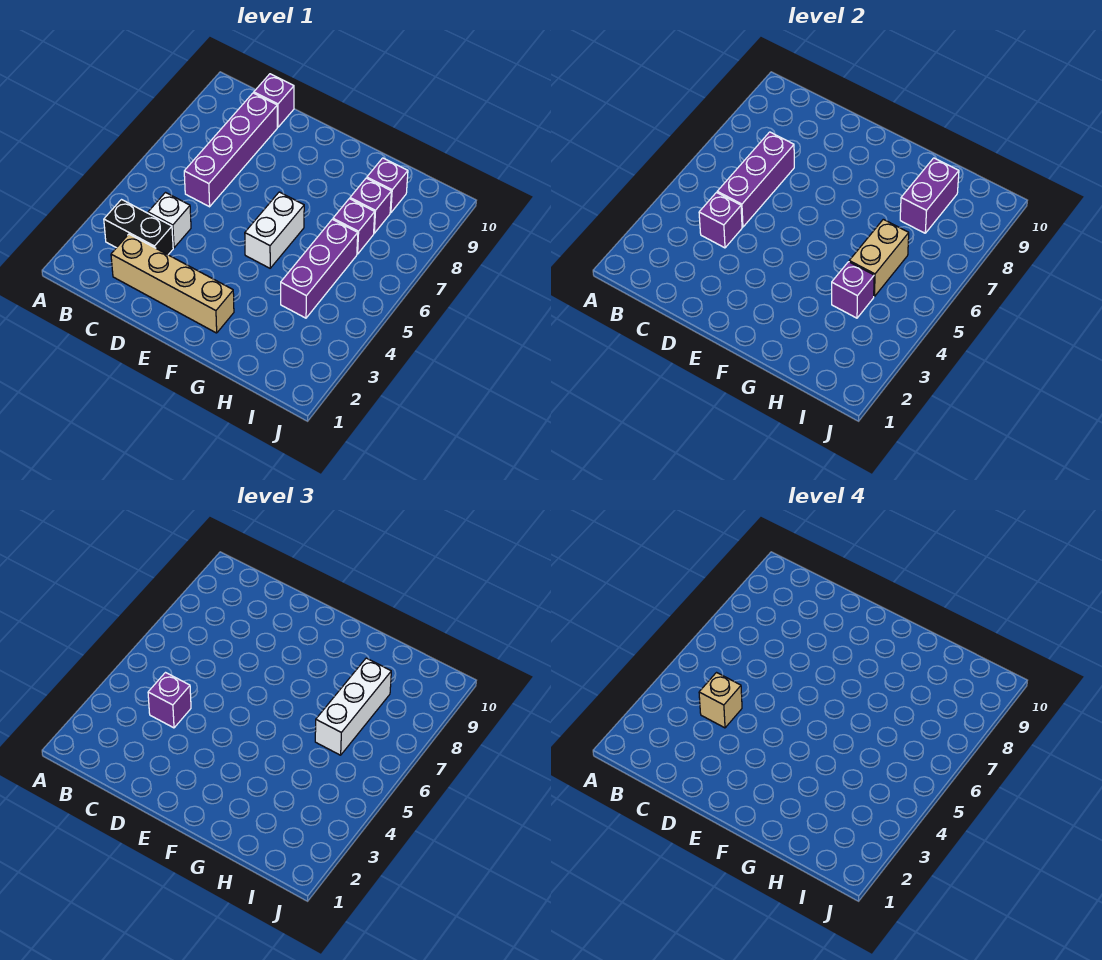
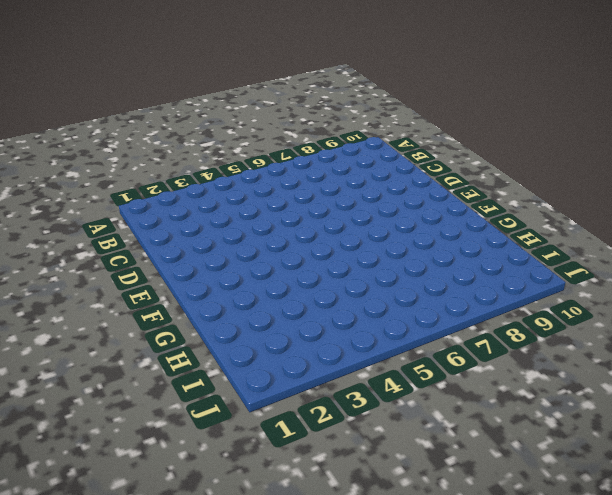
none -> black 1x2 brick [104,200,173,255]
none -> tan 1x4 brick [111,234,234,333]
none -> white 1x1 brick [148,193,191,248]

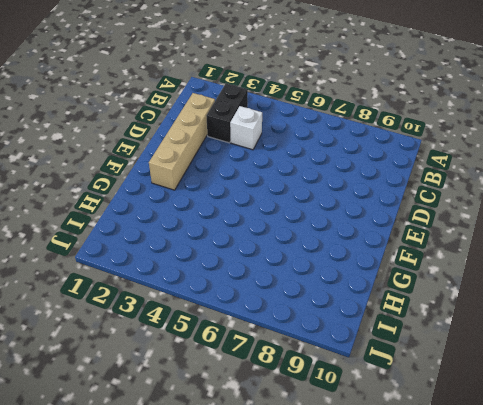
none -> purple 1x4 brick [184,93,277,207]
none -> purple 1x1 brick [254,74,294,127]
none -> white 1x2 brick [245,192,304,268]

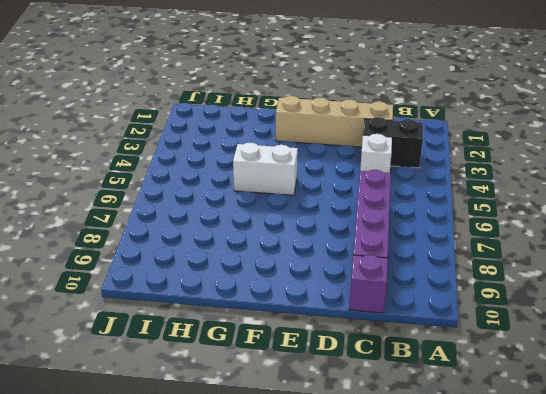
white 1x2 brick [233,143,298,195] -> white 1x2 brick turned to [245,192,304,268]
none -> purple 1x3 brick [281,219,358,318]
none -> purple 1x1 brick [333,199,375,254]
none -> purple 1x1 brick [350,178,391,233]

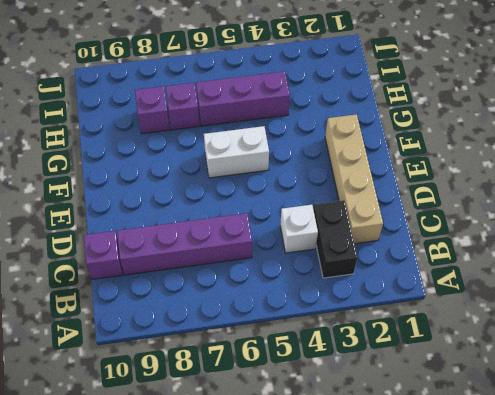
none -> purple 1x1 brick [367,158,408,213]
none -> purple 1x1 brick [699,193,742,248]
none -> purple 1x3 brick [717,132,794,227]

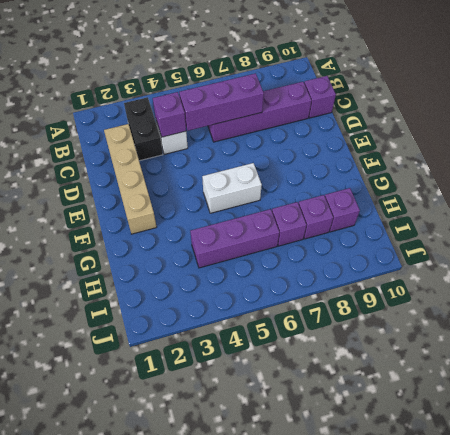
none -> purple 1x1 brick [832,262,874,318]
none -> tan 1x2 brick [849,219,909,296]
none -> purple 1x2 brick [900,158,959,233]

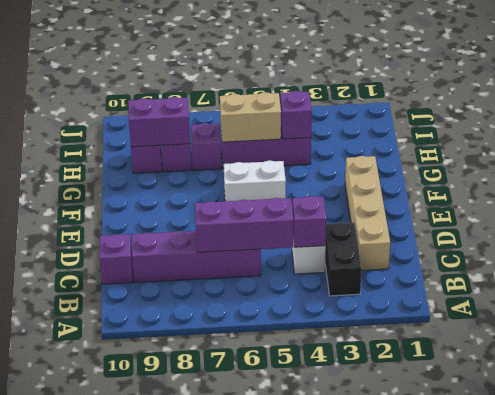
none -> purple 1x1 brick [148,673,191,728]
none -> white 1x3 brick [315,658,391,755]
none -> tan 1x1 brick [699,673,742,728]

